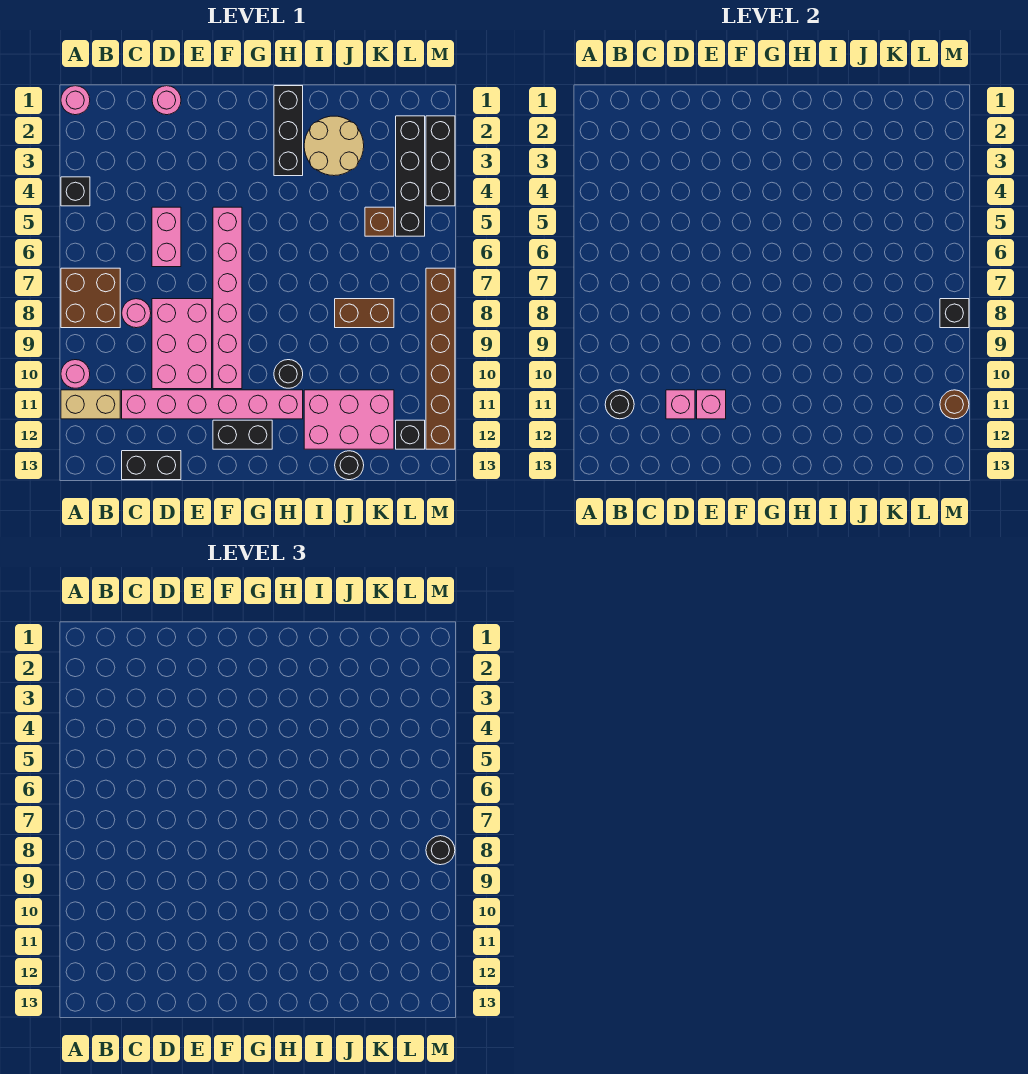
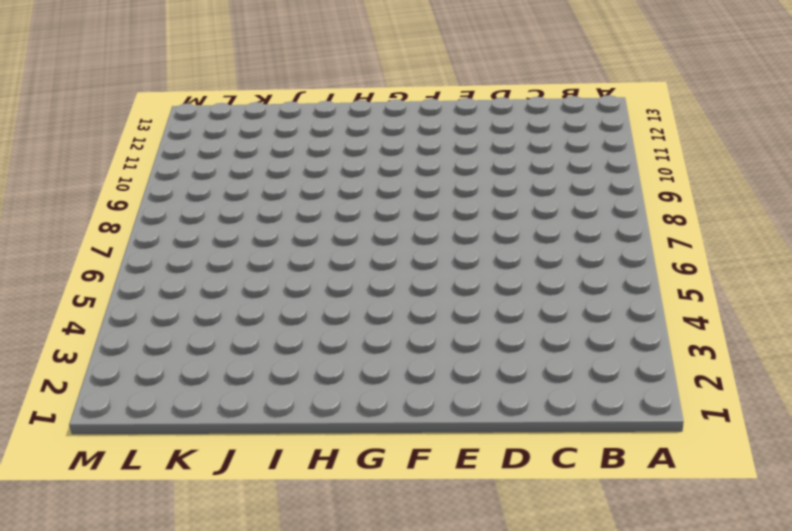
none -> pink 1x1 round brick [61,86,90,115]
none -> black 1x1 brick [61,177,90,206]
none -> brown 2x2 brick [61,268,120,328]
none -> pink 1x1 round brick [61,360,90,388]

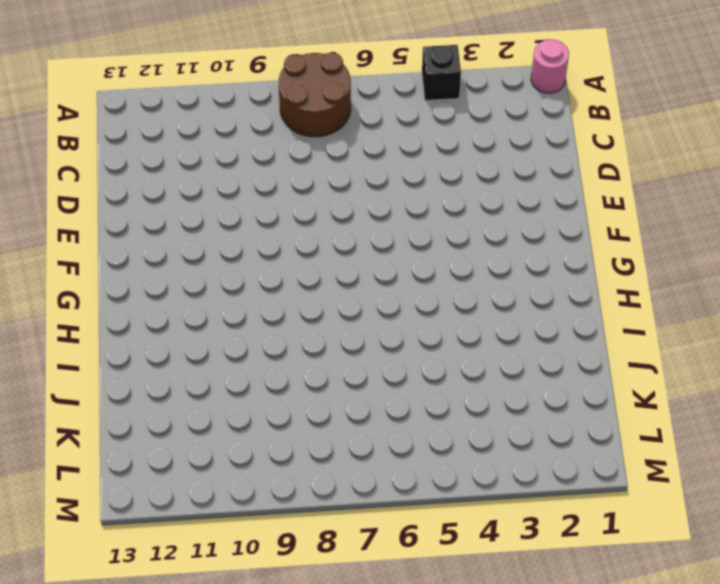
brown 2x2 round brick [279,52,351,137] -> brown 2x2 brick [61,268,120,328]
none -> pink 1x1 round brick [61,360,90,388]
none -> tan 1x2 brick [61,390,120,419]
none -> pink 1x1 round brick [122,299,151,328]
none -> pink 1x6 brick [122,390,303,419]

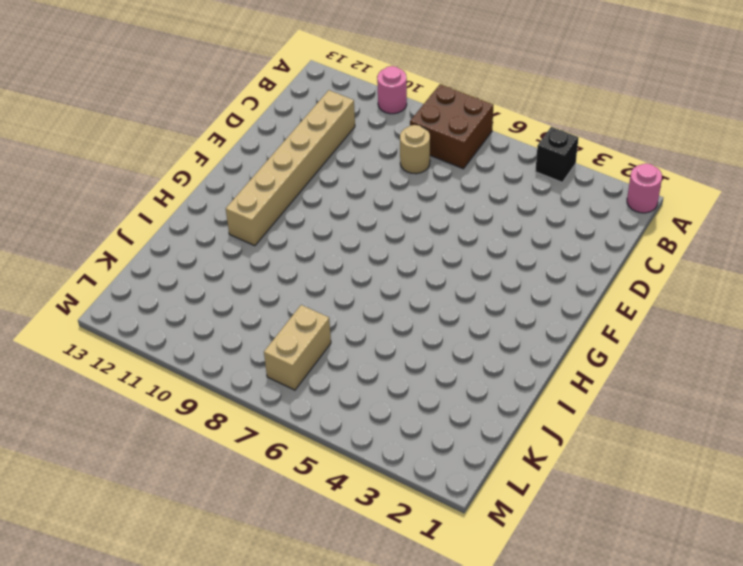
tan 1x1 round brick [400,125,430,174] -> pink 1x1 round brick [122,299,151,328]
tan 1x6 brick [226,90,355,246] -> pink 1x6 brick [122,390,303,419]
tan 1x2 brick [264,305,331,390] -> tan 1x2 brick moved to [61,390,120,419]
none -> black 1x2 brick [122,451,181,480]
none -> pink 1x1 round brick [152,86,181,115]
none -> pink 1x2 brick [152,207,181,267]
none -> pink 2x3 brick [152,299,212,389]

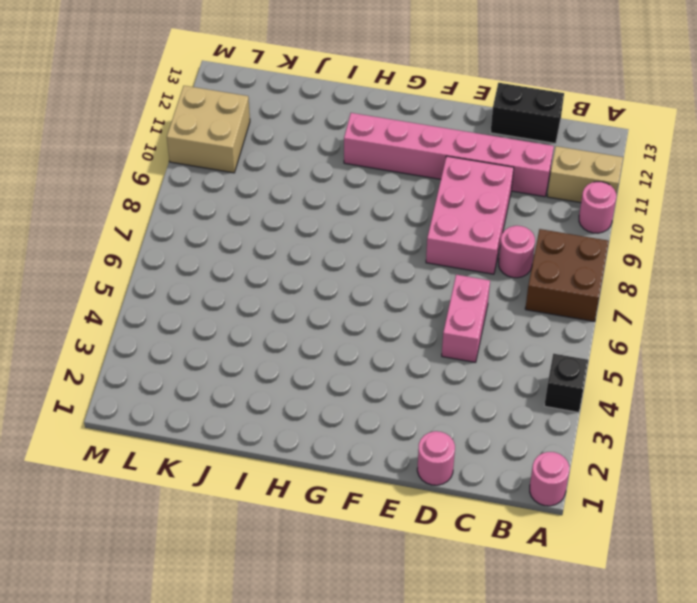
tan 2x2 brick [167,86,250,173] -> brown 1x6 brick [426,268,455,449]
none -> pink 1x6 brick [213,207,242,389]
none -> black 1x2 brick [213,420,272,449]
none -> black 1x3 brick [274,86,303,176]
none -> black 1x1 round brick [274,360,303,388]

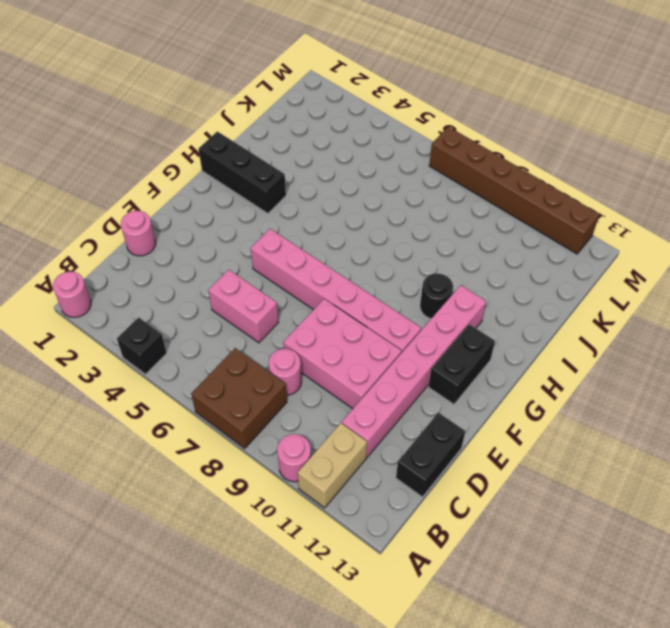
none -> tan 2x2 round brick [304,116,364,176]
none -> pink 2x3 brick [304,390,394,449]
none -> brown 1x2 brick [335,299,394,328]
none -> black 1x1 round brick [335,451,364,480]

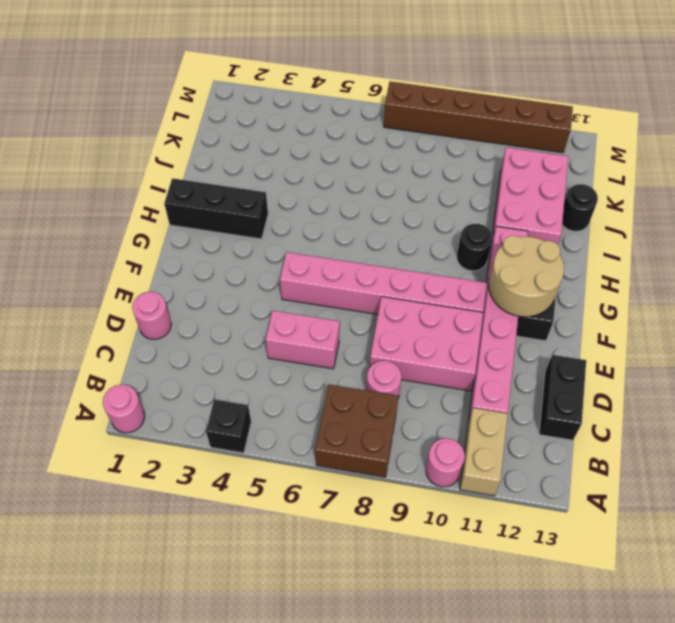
tan 2x2 round brick [489,236,564,317] -> tan 2x2 round brick moved to [304,116,364,176]
none -> brown 1x2 brick [335,299,394,328]
none -> brown 1x1 brick [365,207,394,236]
none -> black 1x4 brick [396,116,425,236]
none -> black 1x1 brick [396,420,425,449]

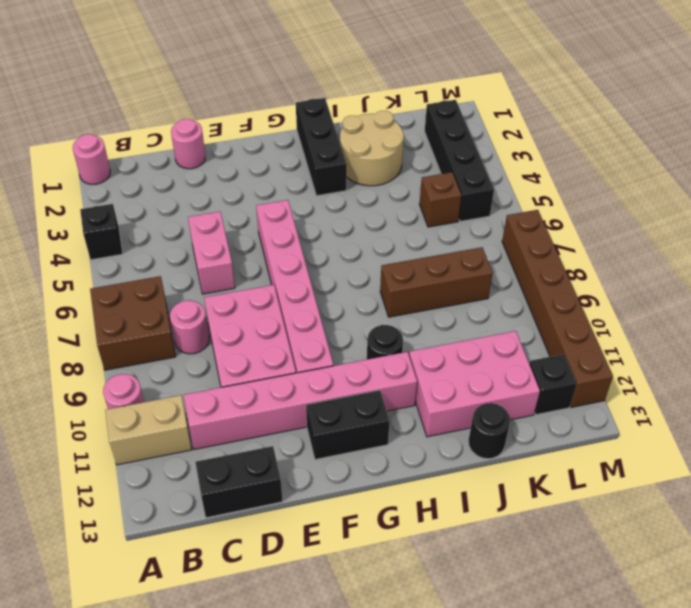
brown 1x3 brick [380,247,493,317] -> brown 1x2 brick [335,299,394,328]
none -> black 1x3 brick [426,116,455,206]
none -> black 1x1 round brick [605,390,634,419]
none -> pink 1x1 brick [666,390,695,419]
none -> pink 1x1 brick [697,390,726,419]

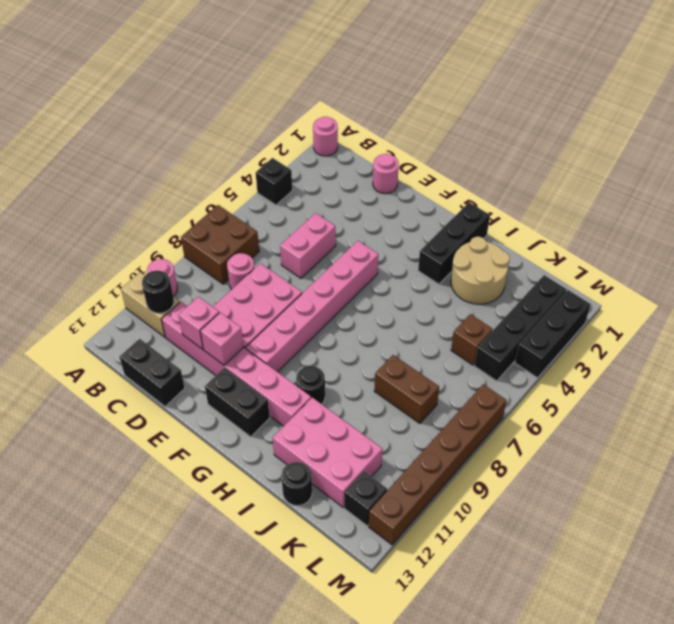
none -> black 1x1 brick [940,299,969,328]
none -> brown 1x1 round brick [940,390,969,419]
none -> black 1x1 round brick [426,836,455,865]

